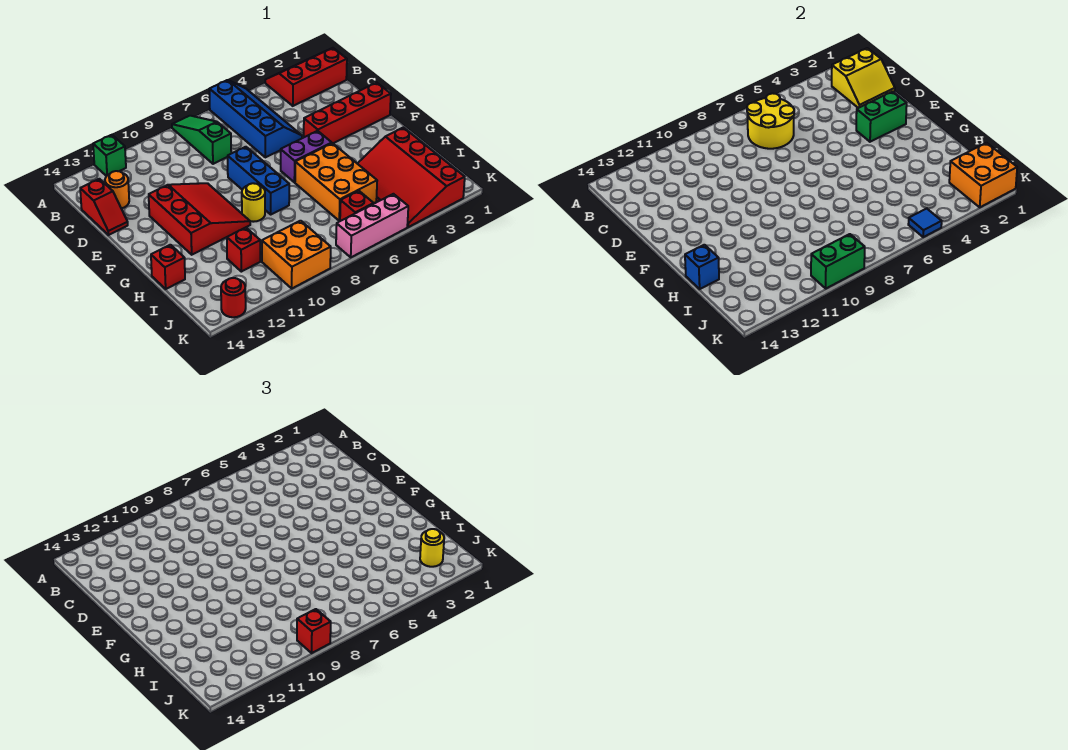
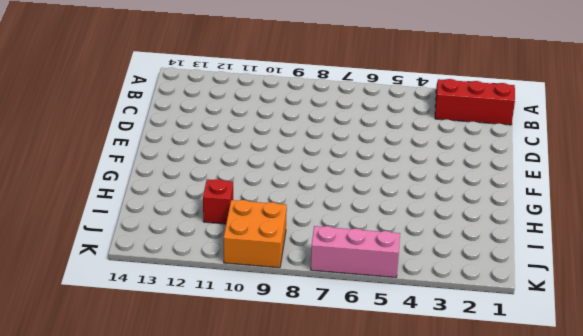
none -> blue 2x4 slope [209,80,302,157]
none -> green 1x3 slope [172,116,231,164]
none -> green 1x1 brick [93,135,126,176]

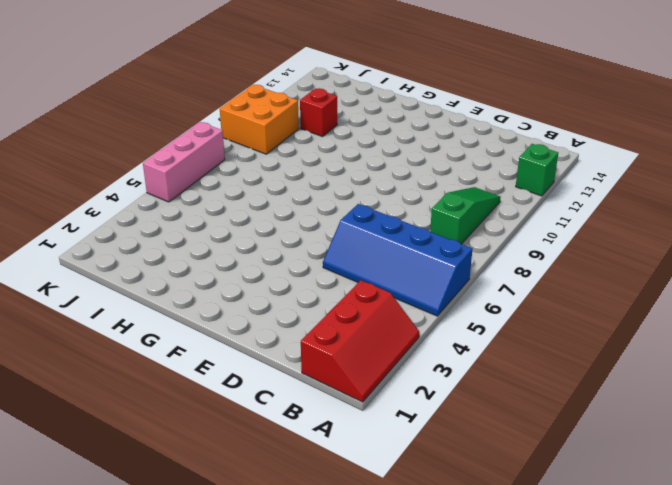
green 1x3 slope [430,187,501,244] -> green 1x3 slope turned to [172,116,231,164]
none -> orange 1x1 round brick [105,171,129,209]
none -> red 1x2 slope [80,179,128,235]
none -> red 1x4 brick [304,83,391,143]

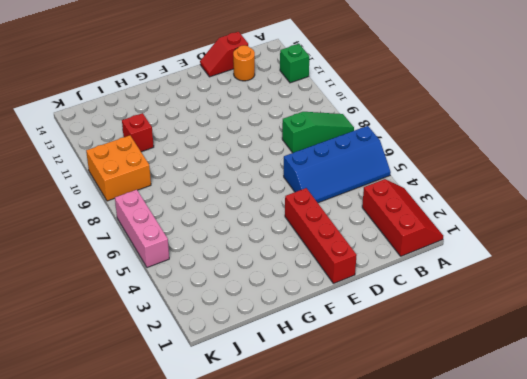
none -> blue 1x3 brick [228,147,289,214]
none -> red 3x3 slope [149,183,250,255]
none -> purple 1x2 brick [281,131,332,182]

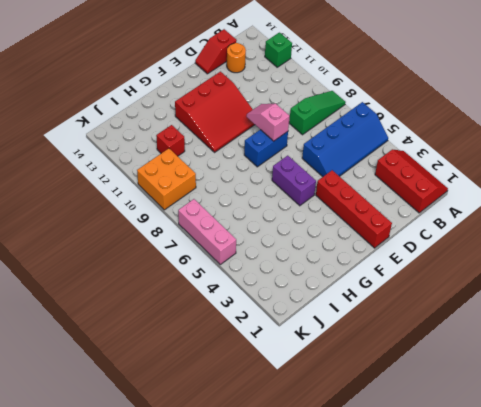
blue 1x2 brick [244,130,288,167] -> blue 1x3 brick [228,147,289,214]
pink 1x2 slope [246,104,290,141] -> none
none -> orange 2x3 brick [295,143,377,221]
none -> yellow 1x1 round brick [242,183,265,222]
none -> red 3x4 slope [357,127,465,227]

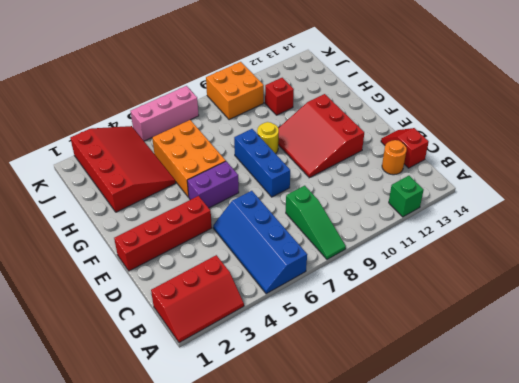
none -> red 1x1 brick [151,245,185,289]
none -> red 1x1 brick [340,191,374,221]
none -> red 1x1 round brick [221,278,246,317]

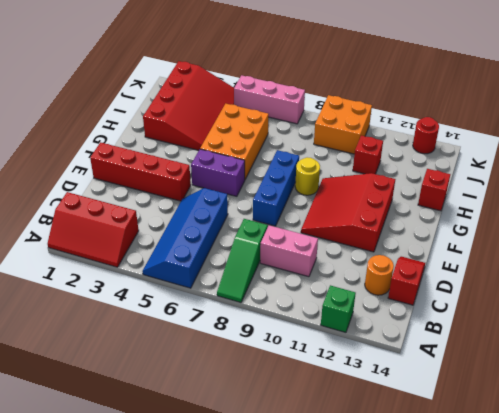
pink 1x2 brick [260,225,318,277] -> none
none -> red 1x1 brick [340,191,374,221]
none -> yellow 2x2 slope [832,48,895,108]
none -> yellow 2x2 round brick [747,93,794,149]

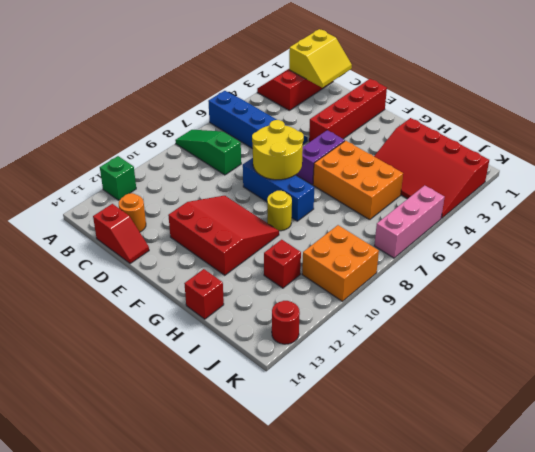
yellow 2x2 round brick [252,120,304,180] -> yellow 2x2 round brick moved to [747,93,794,149]
none -> red 1x1 brick [340,191,374,221]
none -> green 1x2 brick [856,92,907,142]
none -> blue 1x1 brick [685,245,719,289]

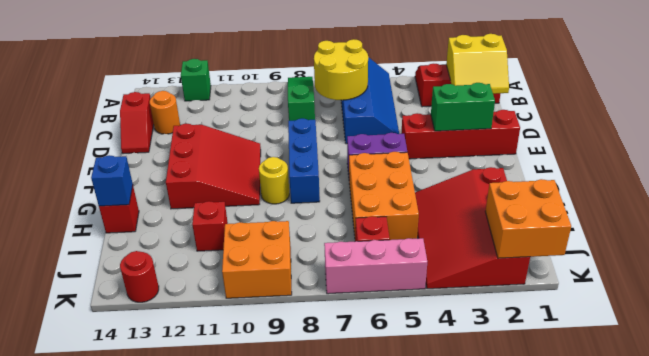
none -> blue 1x1 tile [908,209,942,237]
none -> green 1x2 brick [811,234,865,288]
none -> yellow 1x1 round brick [420,529,444,567]

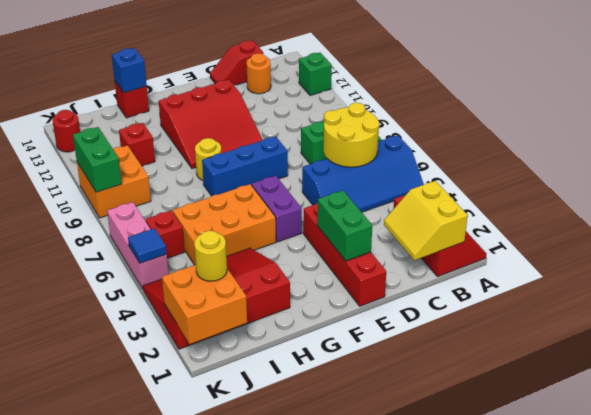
none -> red 1x1 brick [297,609,331,653]

